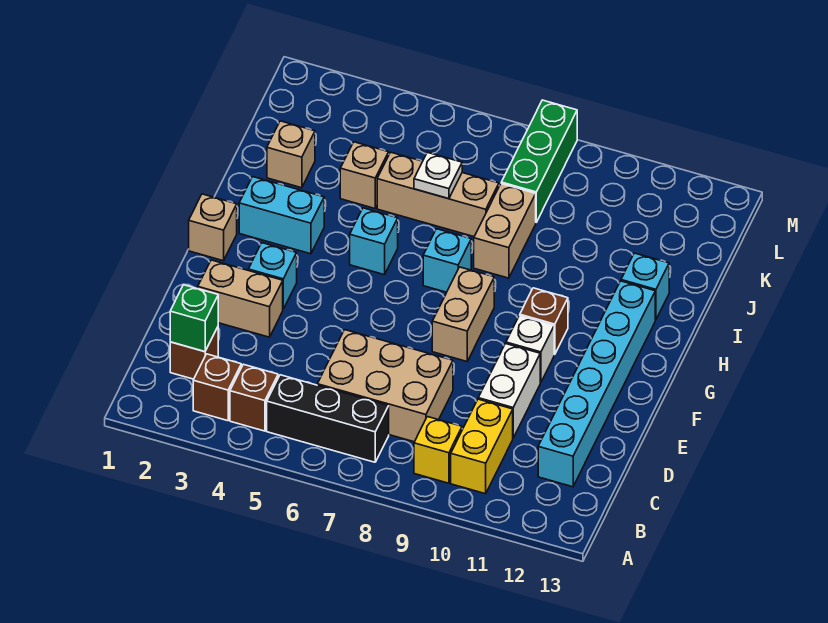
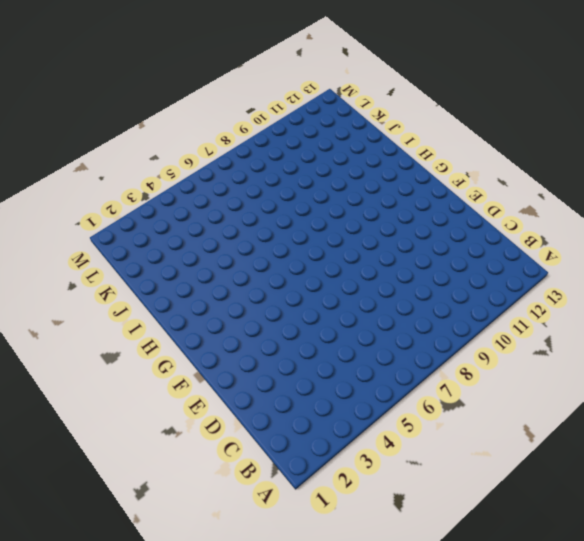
none -> brown 1x1 brick [193,354,241,421]
none -> brown 1x1 brick [230,364,278,431]
none -> black 1x3 brick [267,375,389,462]

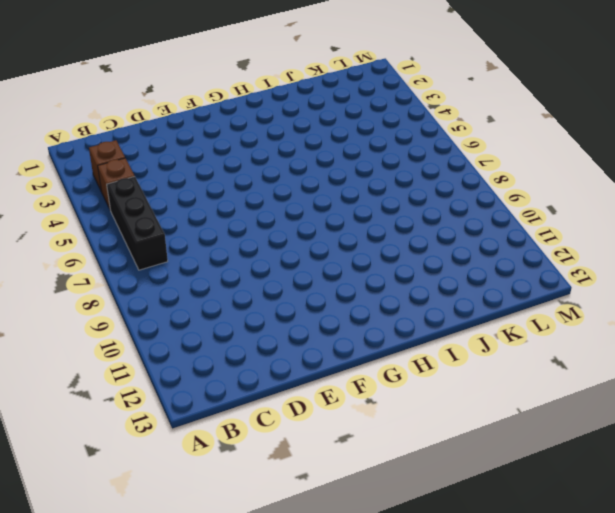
none -> yellow 1x1 brick [414,417,462,483]
none -> yellow 1x2 brick [451,399,513,494]
none -> brown 1x1 brick [170,327,218,379]

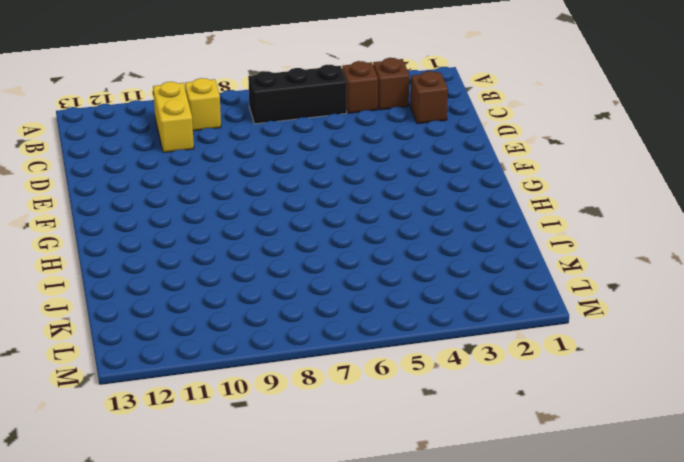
none -> tan 2x3 brick [317,330,453,442]
none -> cyan 1x6 brick [538,281,655,487]
none -> white 1x2 brick [478,344,540,438]

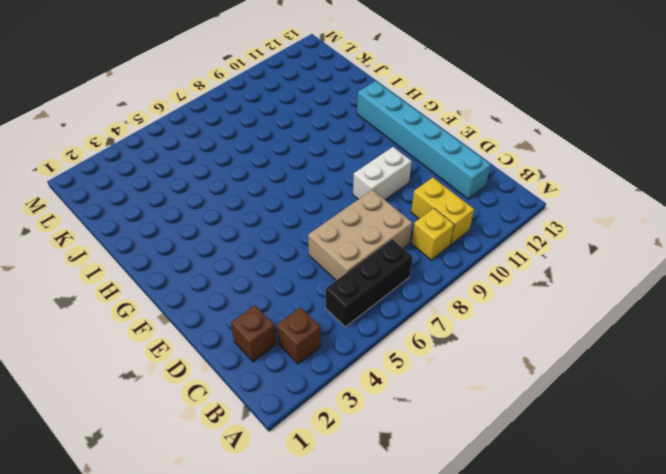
white 1x2 brick [353,147,412,200] -> white 1x2 brick turned to [478,344,540,438]
none -> brown 1x1 brick [230,364,278,431]
none -> tan 1x2 brick [198,260,283,337]
none -> cyan 1x1 brick [248,243,297,309]

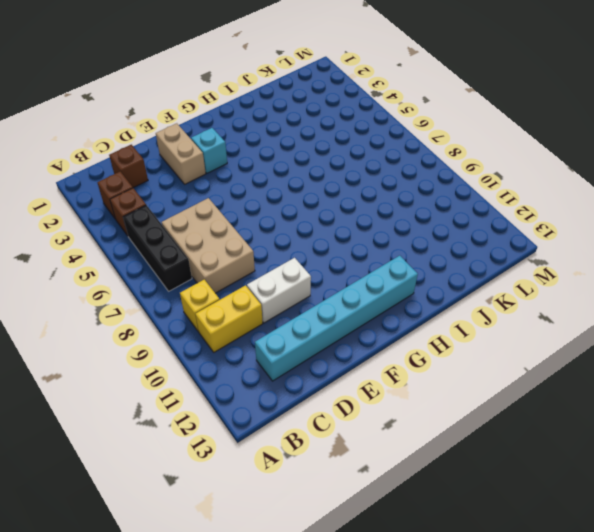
none -> tan 1x2 brick [432,267,494,361]
none -> white 1x1 brick [506,316,554,382]
none -> tan 1x1 brick [189,194,237,261]

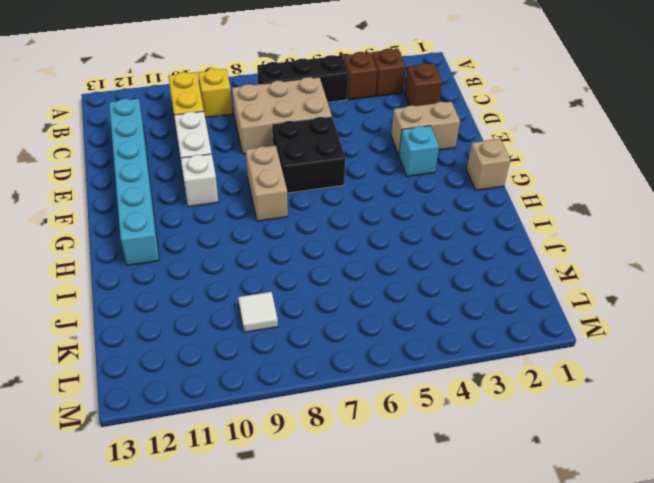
black 2x2 brick [272,117,345,193] -> none
white 1x1 tile [238,292,278,332] -> none
none -> brown 1x1 brick [520,288,568,355]
none -> cyan 1x2 brick [239,177,324,254]
none -> cyan 1x1 brick [350,208,398,275]

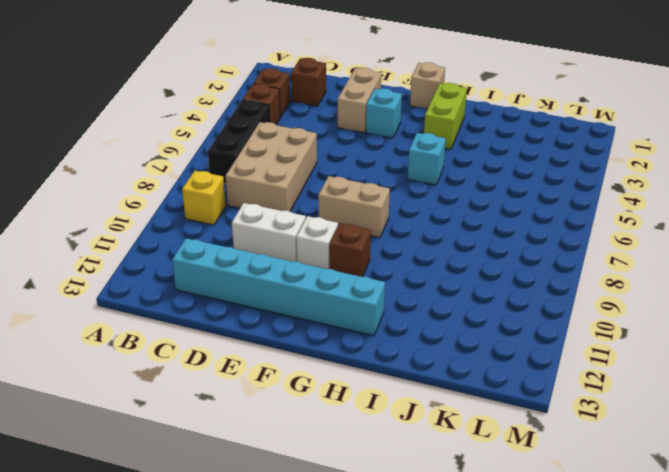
lime 1x2 brick [424,83,467,149] -> cyan 1x2 brick [239,177,324,254]
none -> yellow 1x2 brick [451,399,513,494]
none -> cyan 1x1 brick [423,229,471,292]
none -> tan 1x2 brick [474,184,536,278]

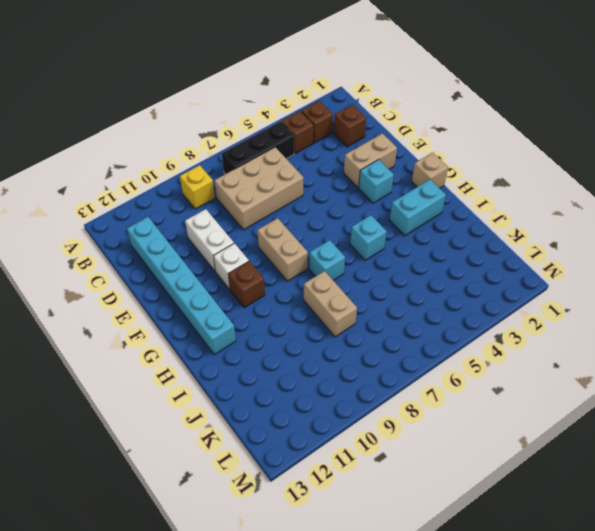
none -> yellow 1x2 brick [451,399,513,494]
none -> cyan 1x1 brick [621,253,669,320]
none -> tan 1x1 brick [267,121,315,188]

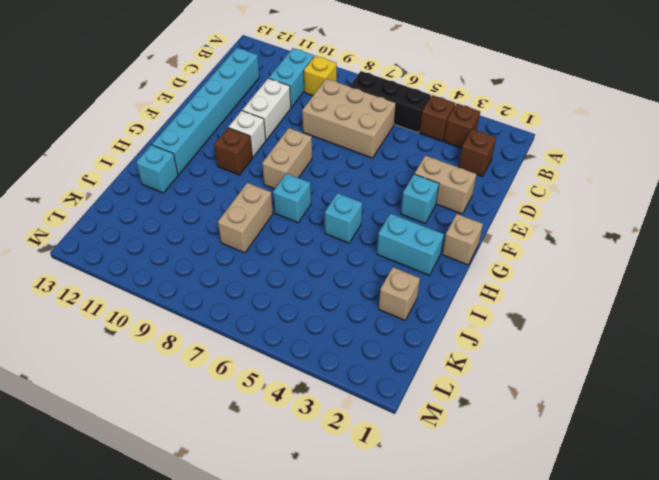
cyan 1x2 brick [269,48,314,107] -> yellow 1x2 brick [451,399,513,494]
none -> tan 1x1 brick [340,142,389,208]
none -> tan 1x3 brick [377,152,499,237]
none -> green 1x3 brick [501,100,577,222]

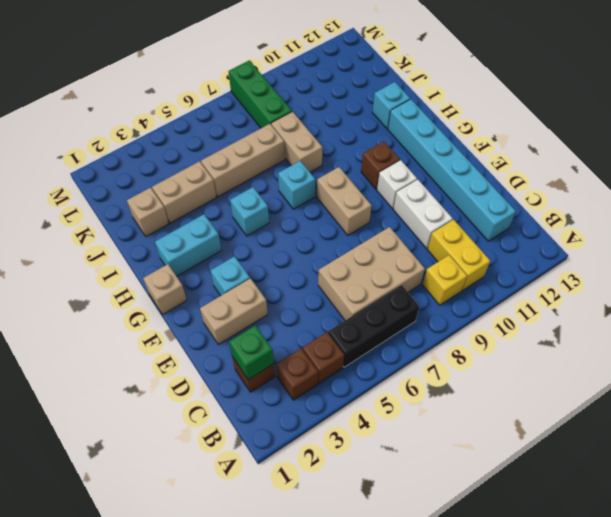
tan 1x2 brick [152,161,217,223] -> tan 1x1 brick [340,142,389,208]
none -> white 1x1 plate [414,152,462,199]

